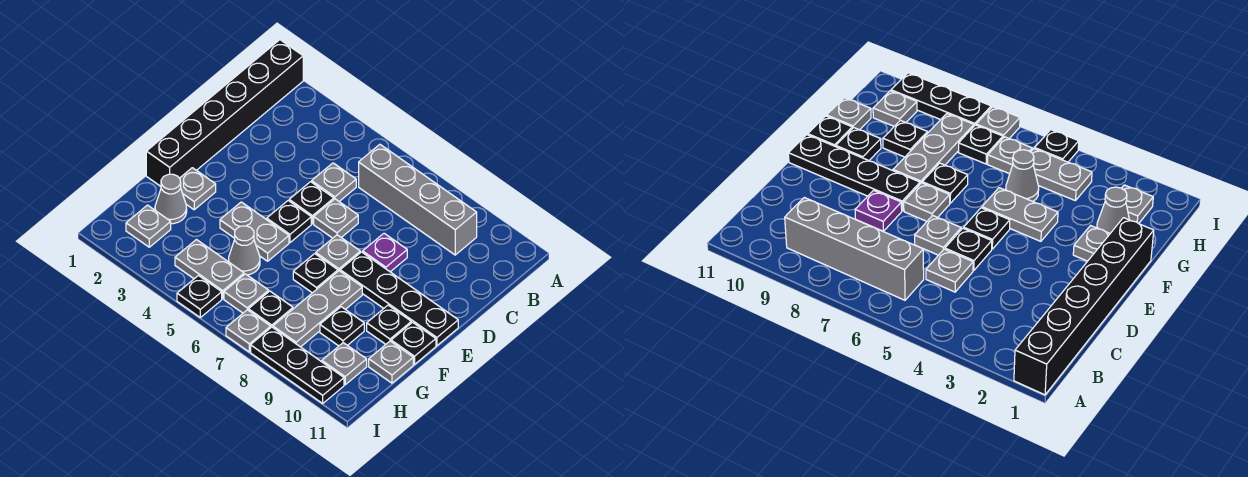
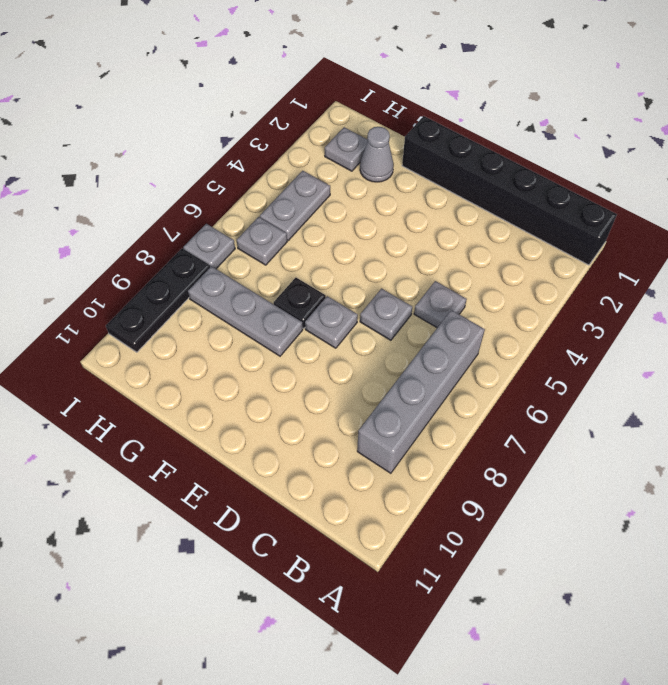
none -> black 1x1 plate [289,182,334,224]
none -> purple 1x1 plate [363,233,407,272]
none -> black 1x1 plate [267,201,311,242]

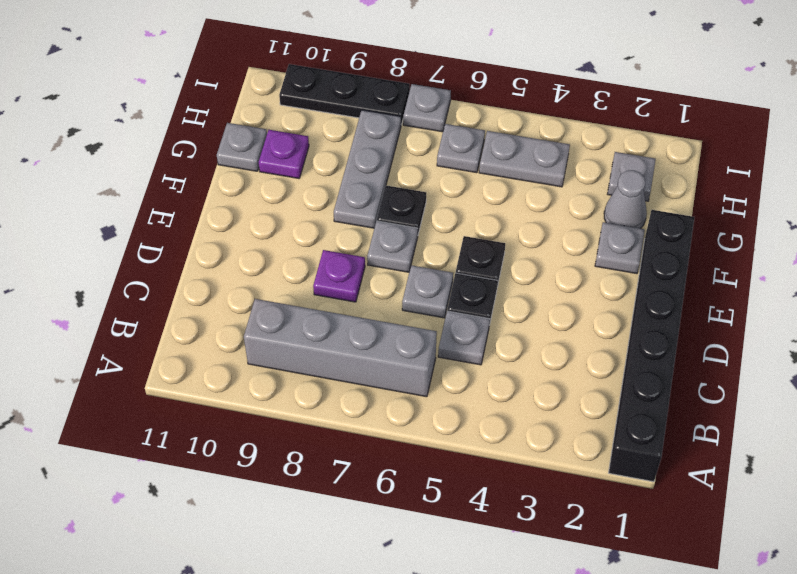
purple 1x1 plate [259,130,309,178] -> none
none -> black 1x4 plate [340,252,458,346]
none -> grey 1x2 plate [220,202,289,261]
none -> black 1x1 plate [367,305,411,344]

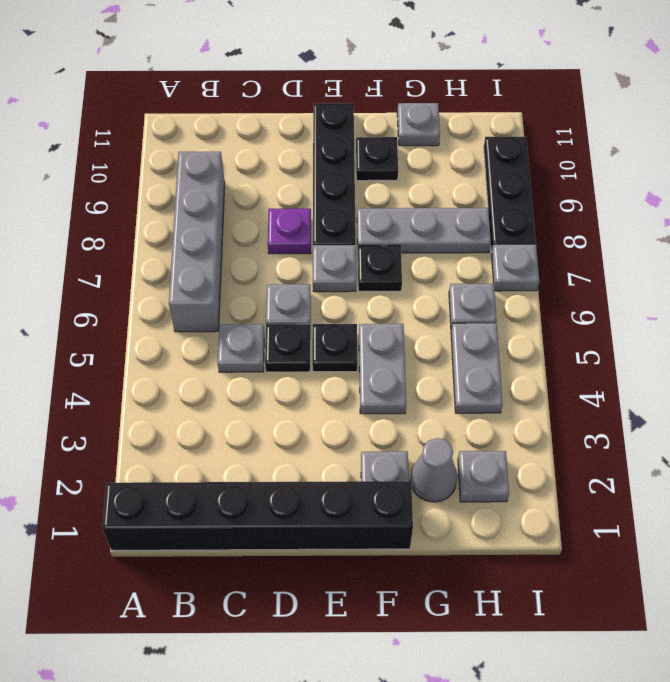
none -> black 1x1 plate [391,322,436,364]
none -> grey 1x1 cone [229,226,260,275]
none -> black 1x1 plate [320,307,364,346]

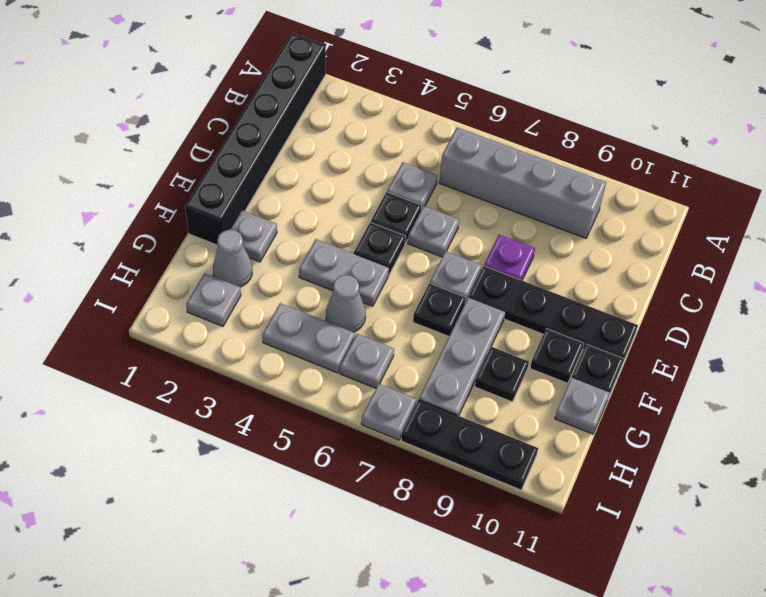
none -> black 1x1 plate [248,291,293,327]
none -> grey 1x1 plate [322,343,367,385]
none -> black 1x1 plate [177,276,222,317]

